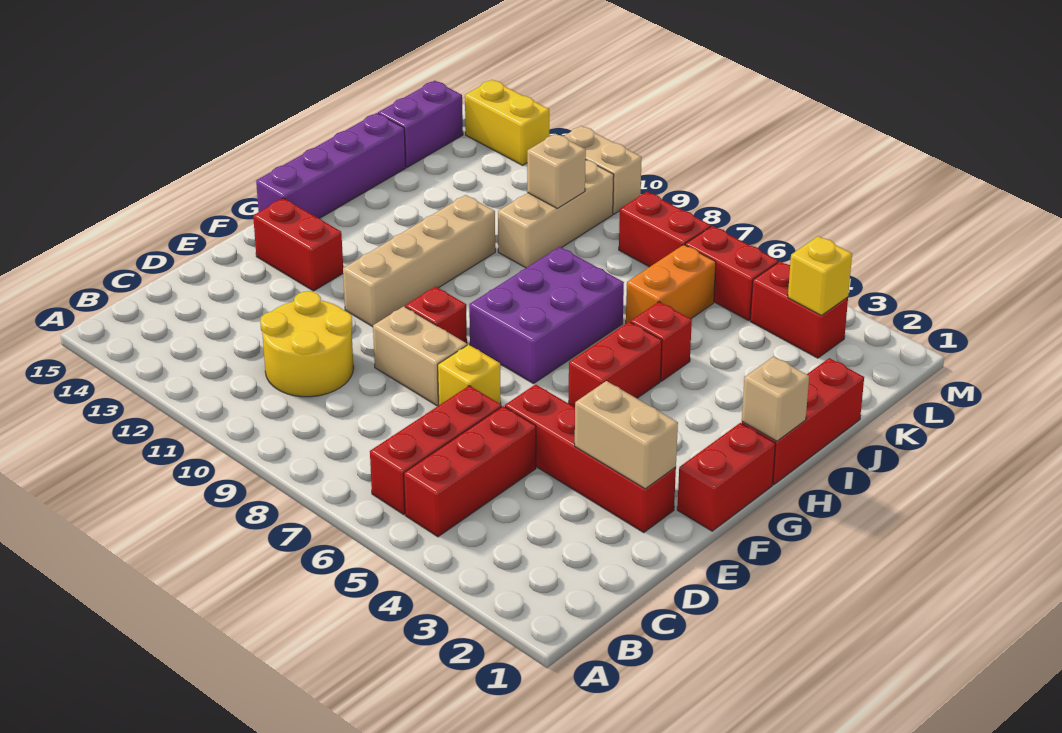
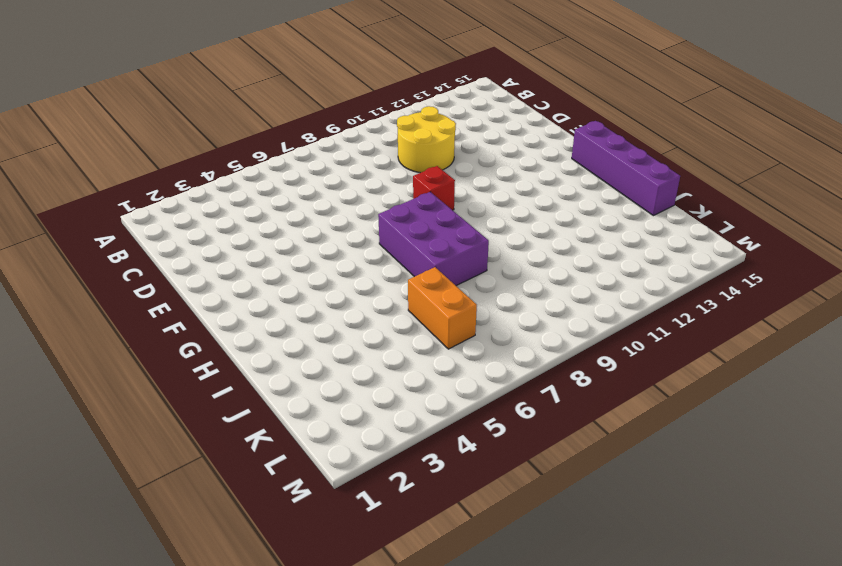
none -> red 1x3 brick [404,406,536,537]
none -> red 1x3 brick [370,386,502,514]
none -> red 1x4 brick [505,384,676,532]

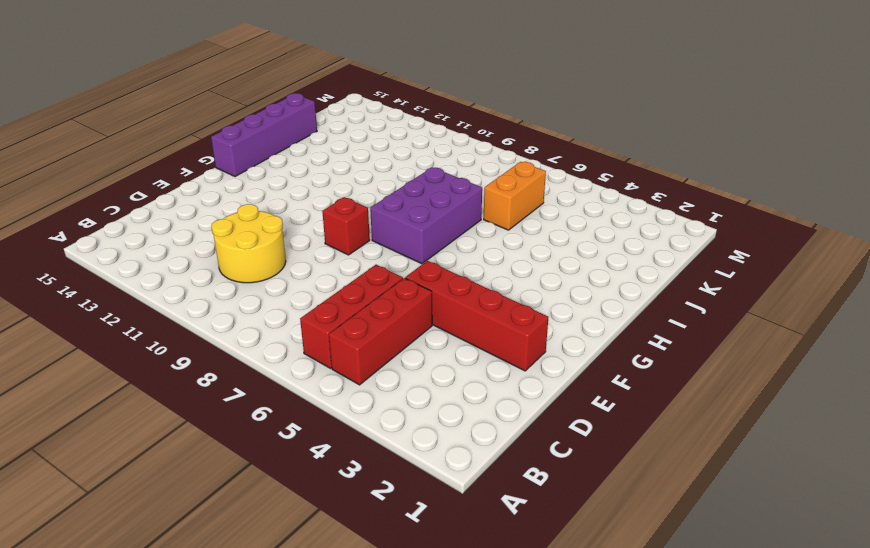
none -> yellow 1x1 brick [438,345,501,405]
none -> tan 1x2 brick [373,306,467,406]
none -> red 1x2 brick [677,423,775,531]

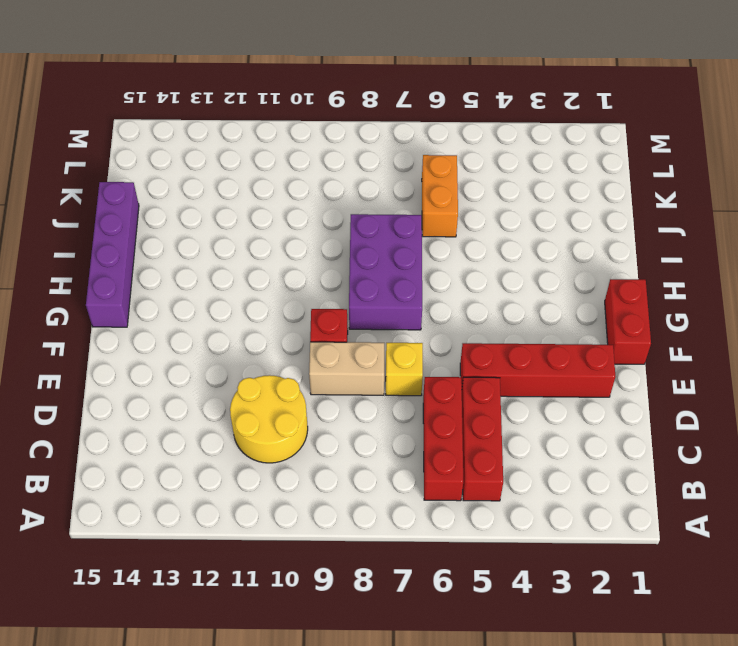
none -> tan 1x4 brick [343,195,495,327]
none -> red 1x2 brick [253,198,343,291]
none -> red 1x2 brick [568,322,662,407]

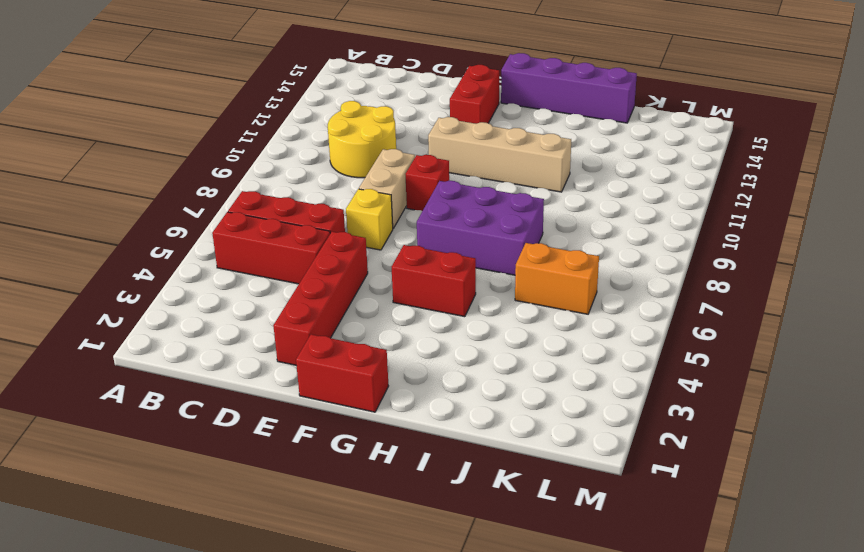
none -> red 1x3 brick [742,358,864,485]
none -> red 1x1 brick [631,302,692,381]
none -> tan 1x3 brick [498,160,614,268]

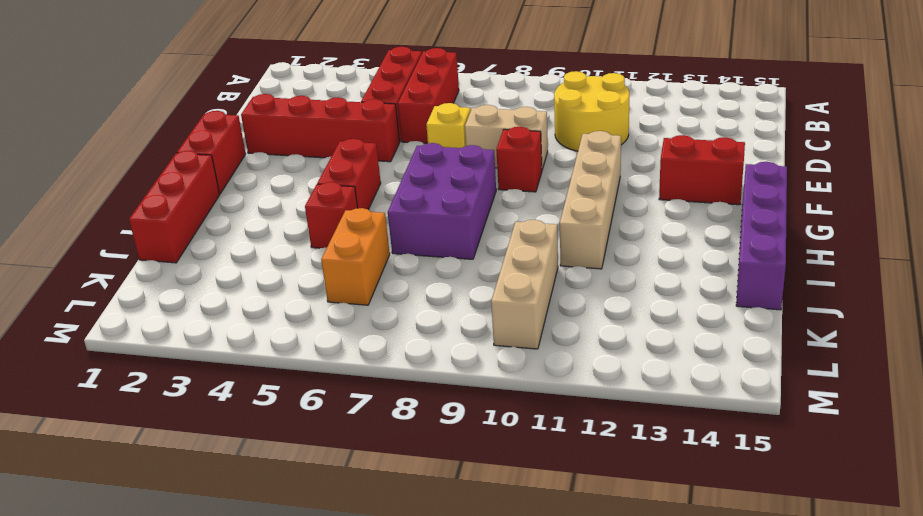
none -> purple 1x2 brick [378,81,463,167]
none -> red 1x2 brick [750,262,848,358]
none -> red 1x2 brick [685,226,778,320]

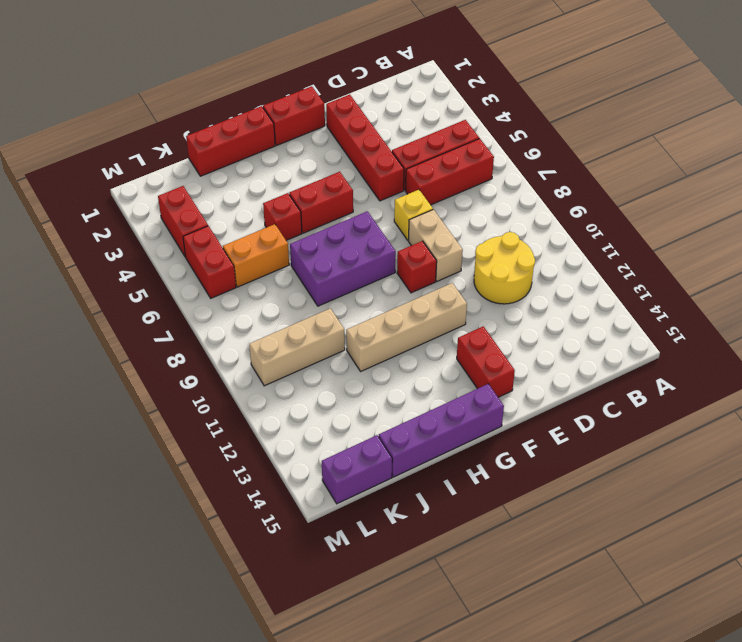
none -> red 1x2 brick [619,192,711,267]
none -> tan 1x2 brick [564,126,642,214]
none -> yellow 1x2 brick [465,80,549,165]

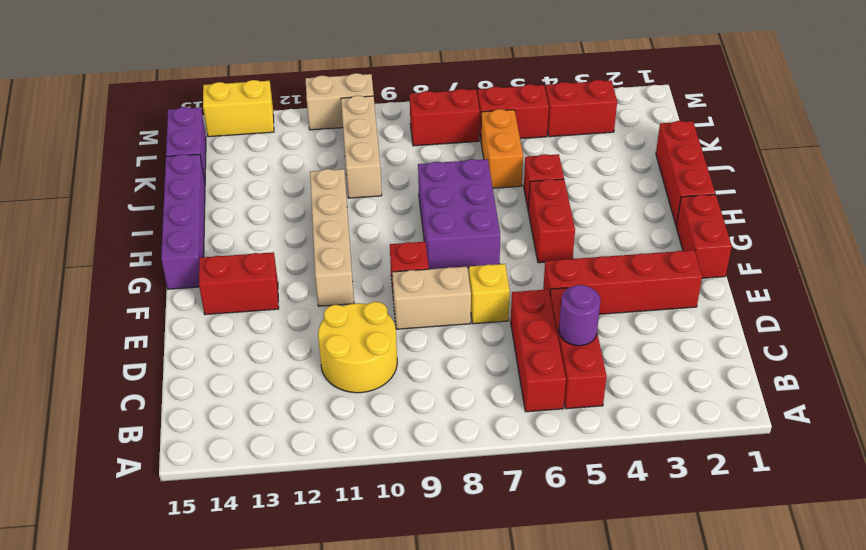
purple 1x1 round brick [559,285,600,346] -> none
none -> tan 1x2 brick [575,381,678,489]
none -> tan 1x1 brick [742,356,809,441]
none -> tan 1x1 brick [527,134,586,209]

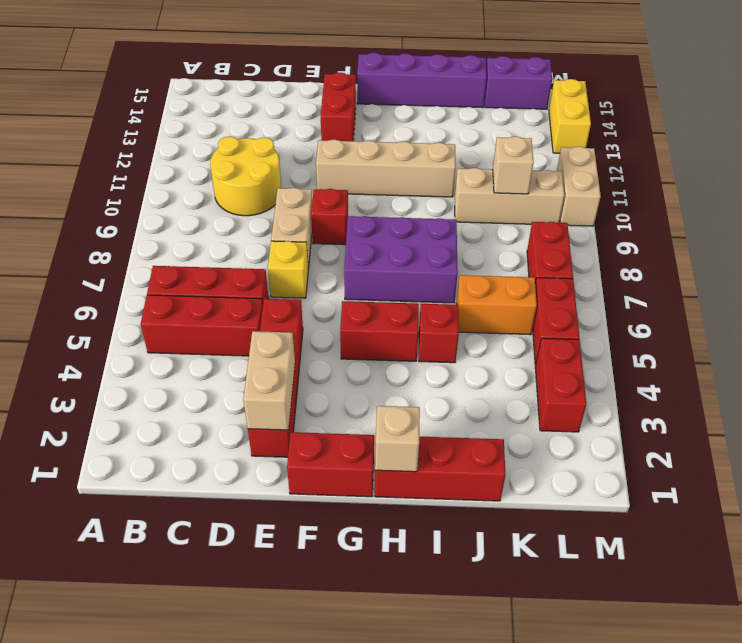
none -> yellow 1x1 brick [788,236,852,315]

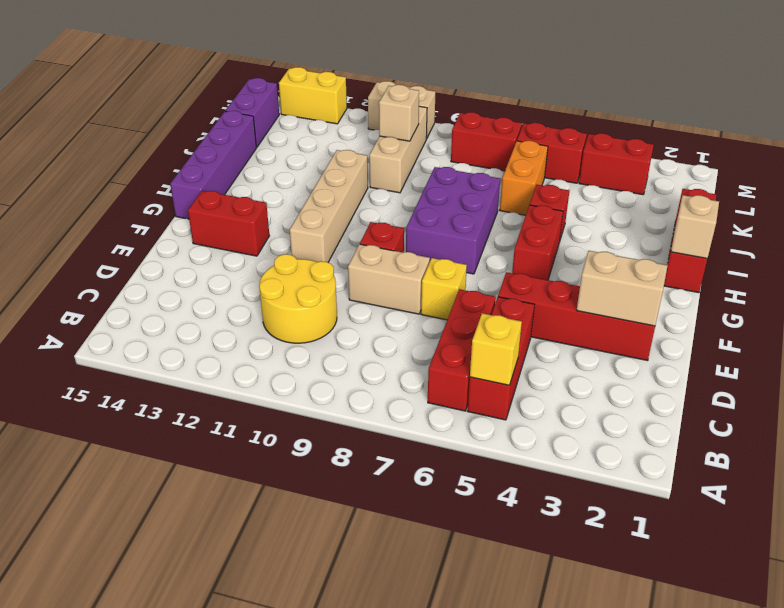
yellow 1x1 brick [470,313,522,385] -> yellow 1x1 brick moved to [788,236,852,315]
none -> red 1x2 brick [677,423,775,531]

